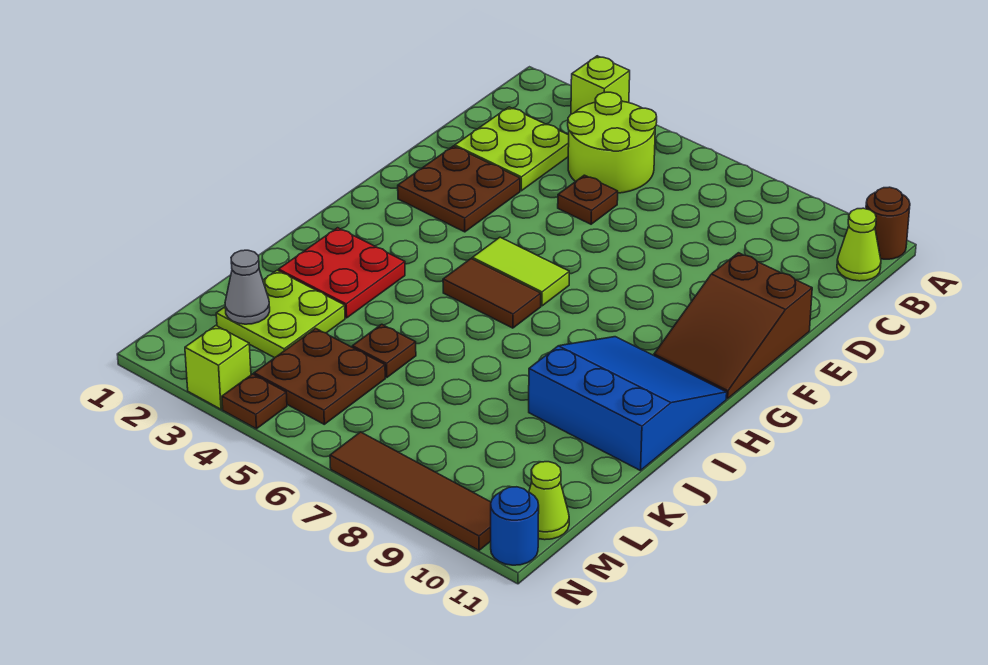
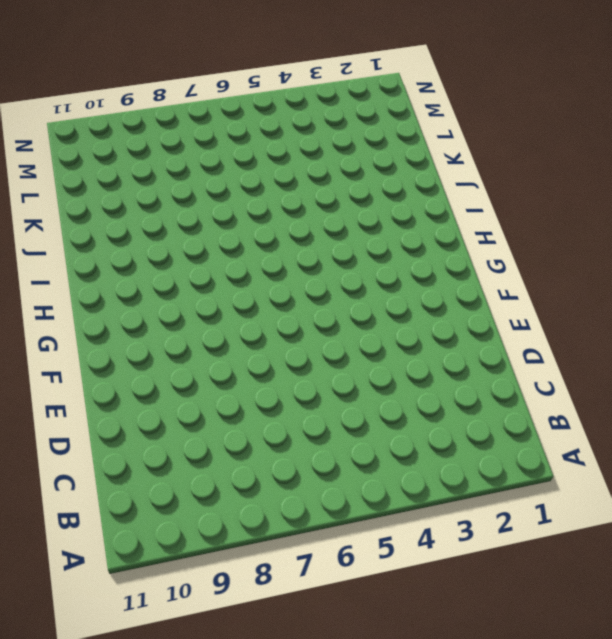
none -> lime 1x1 brick [571,56,630,114]
none -> brown 1x1 round brick [866,187,910,259]
none -> lime 2x2 round brick [568,92,657,193]

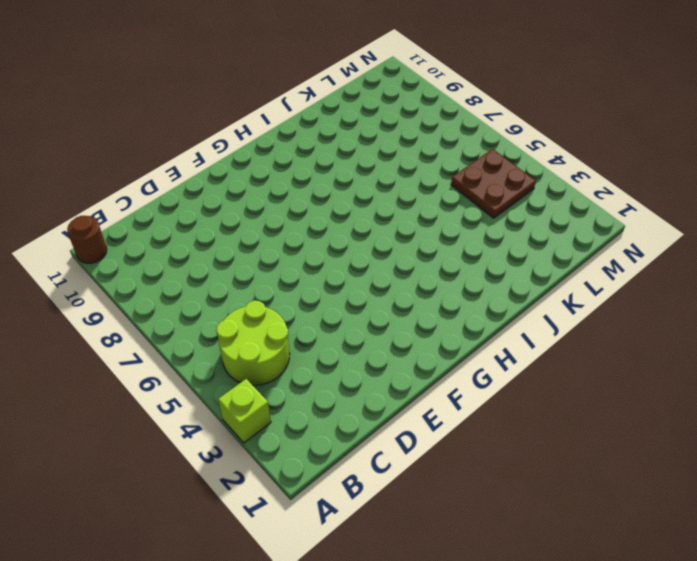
none -> lime 1x1 cone [837,208,881,281]
none -> lime 2x2 plate [455,107,569,191]
none -> brown 1x1 plate [558,175,618,224]

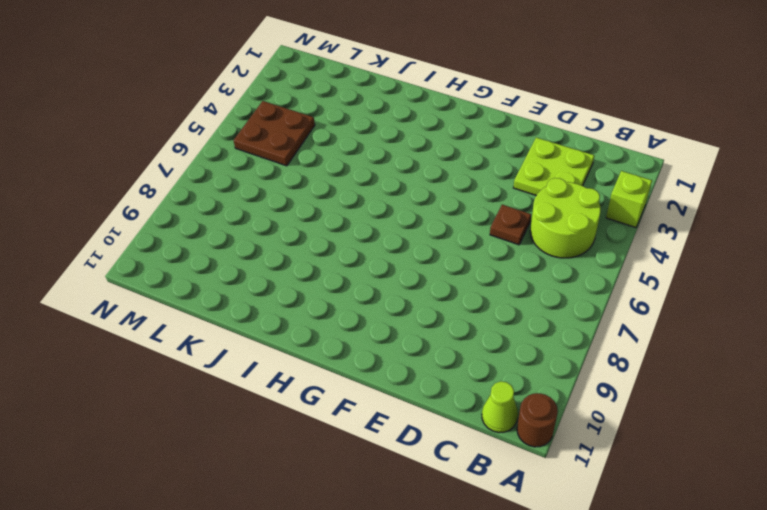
none -> brown 2x2 plate [398,146,520,232]
none -> brown 2x3 slope [654,253,812,399]
none -> lime 1x2 tile [472,237,569,306]

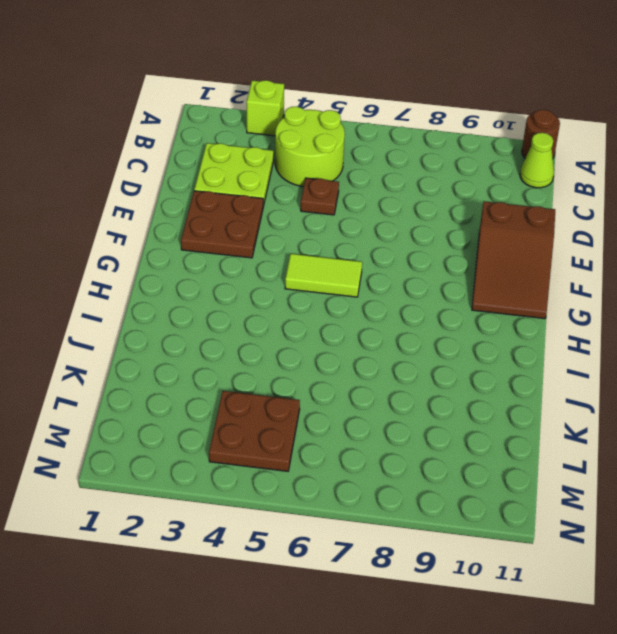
none -> brown 1x2 tile [443,259,541,328]
none -> blue 3x3 slope [529,337,727,471]
none -> red 2x2 plate [279,228,405,318]

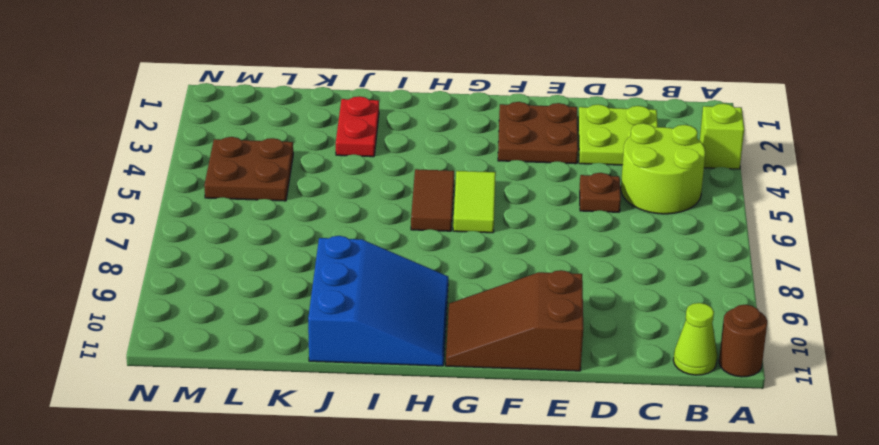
red 1x2 plate [336,96,379,157] -> red 2x2 plate [279,228,405,318]
none -> lime 2x2 plate [216,270,345,358]
none -> brown 1x1 plate [352,324,416,378]
none -> lime 1x1 cone [529,462,569,540]

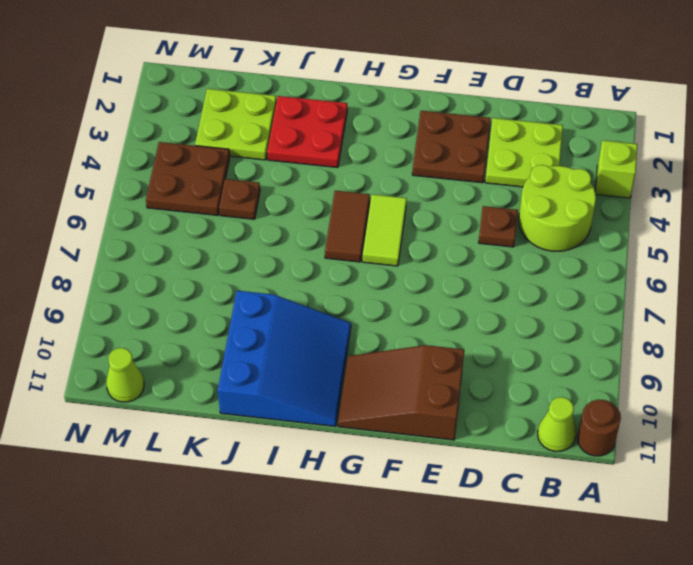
none -> lime 1x1 brick [185,326,251,409]
none -> brown 1x1 plate [222,374,287,429]
none -> brown 1x4 tile [330,432,491,550]

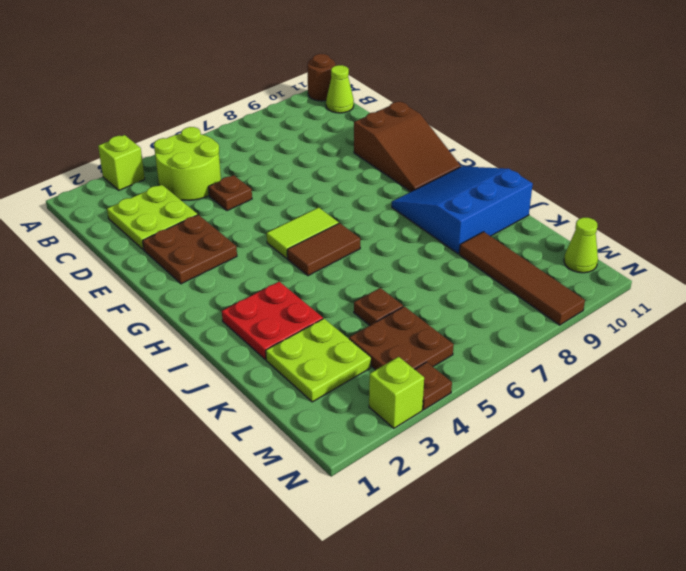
brown 1x4 tile [459,232,585,325] -> brown 1x4 tile turned to [330,432,491,550]
none -> blue 1x1 round brick [491,487,539,565]
none -> grey 1x1 cone [225,250,270,324]

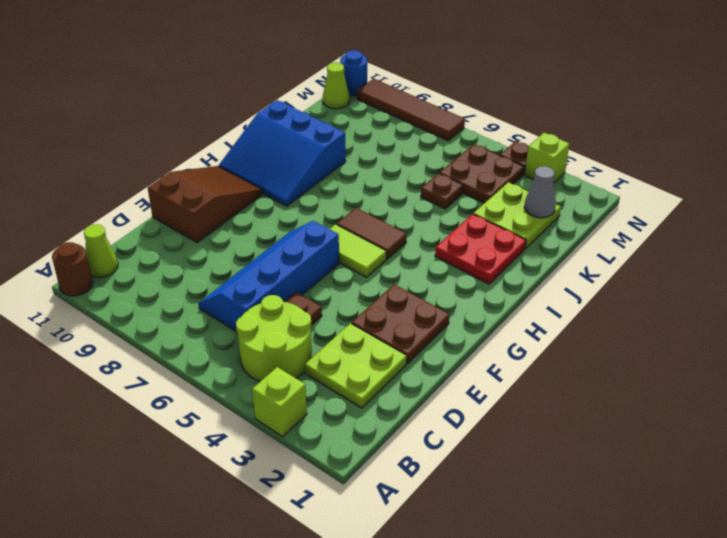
blue 2x4 slope [198,221,339,332] -> none

